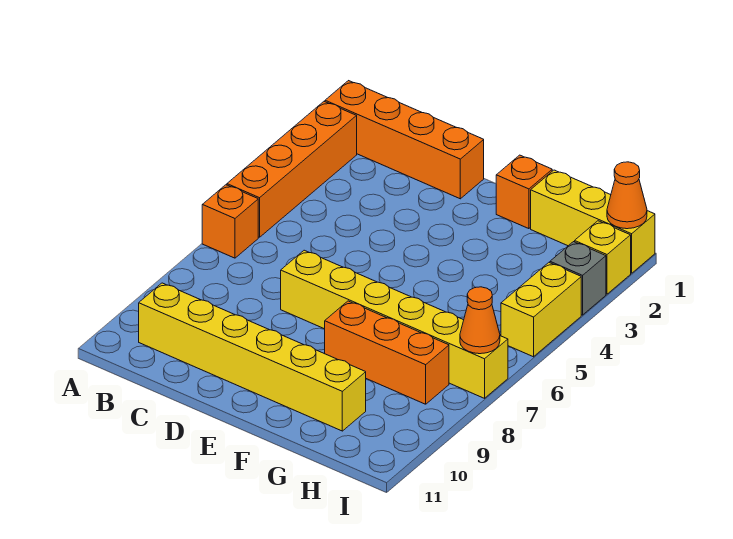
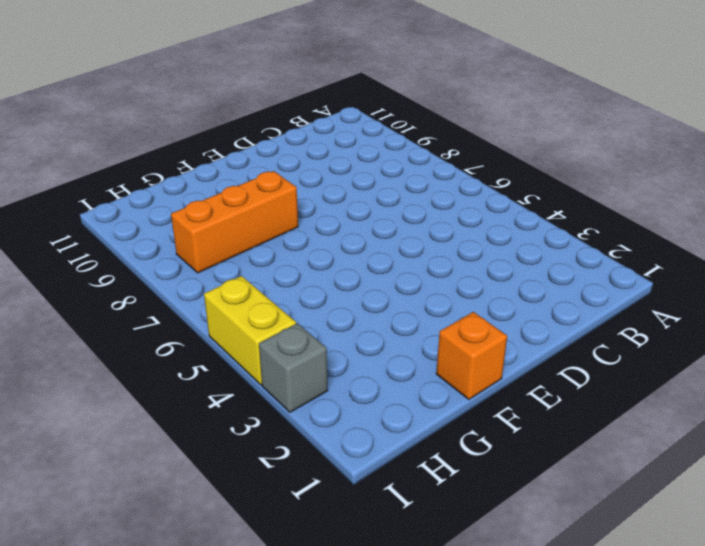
none -> orange 1x4 brick [325,81,484,199]
none -> orange 1x4 brick [227,102,357,237]
none -> orange 1x1 brick [202,185,258,258]

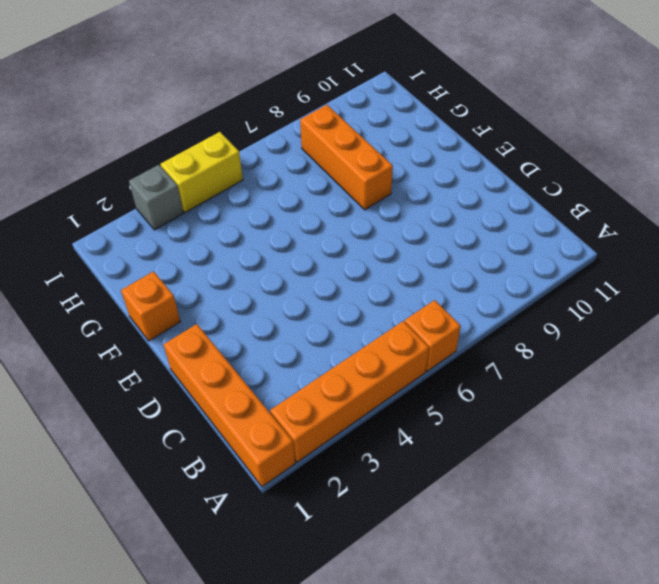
none -> yellow 1x6 brick [139,283,366,431]
none -> yellow 1x6 brick [281,250,508,398]
none -> yellow 1x3 brick [531,170,655,273]

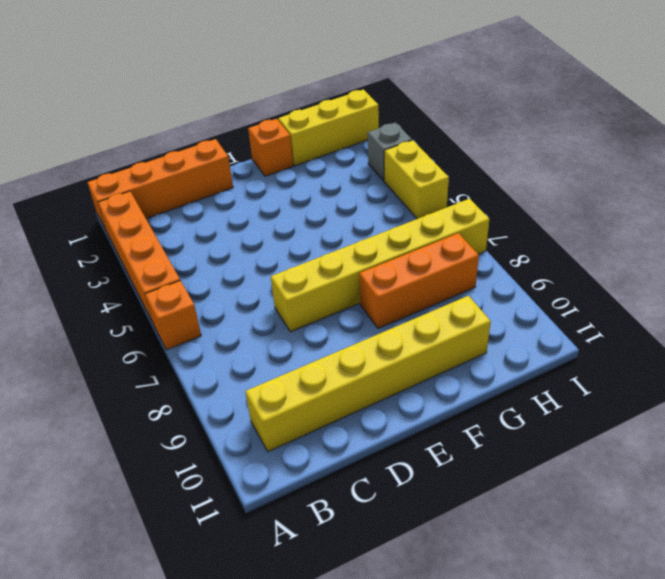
none -> yellow 1x1 brick [575,221,631,294]
none -> orange 1x1 cone [607,162,647,229]
none -> orange 1x1 cone [460,287,500,354]

